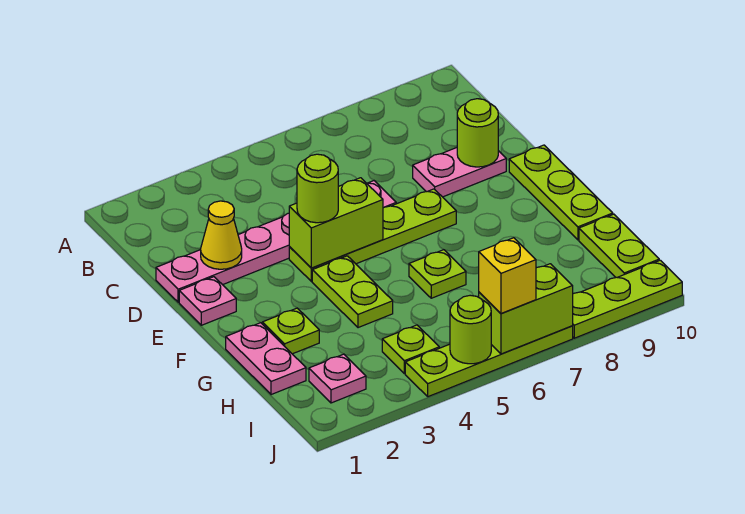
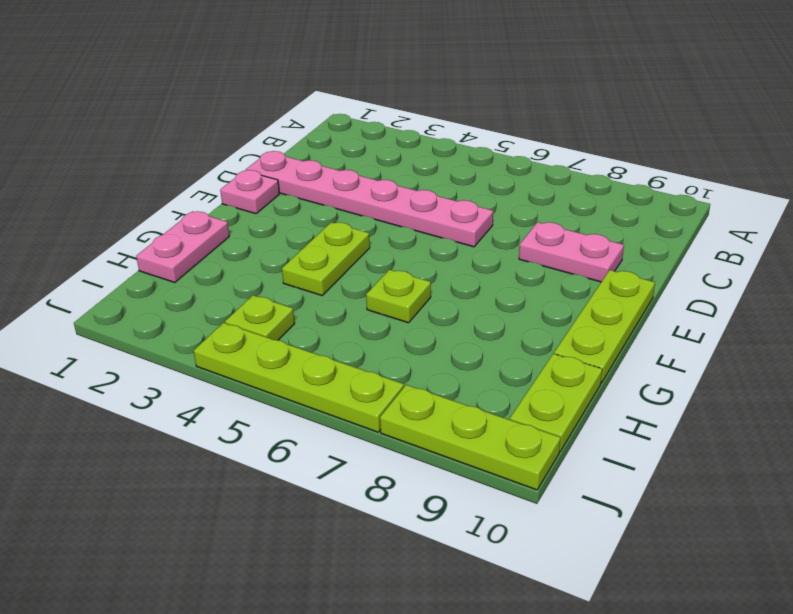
none -> lime 1x4 plate [289,189,456,281]
none -> lime 1x1 plate [262,308,319,354]
none -> pink 1x1 plate [309,354,366,403]

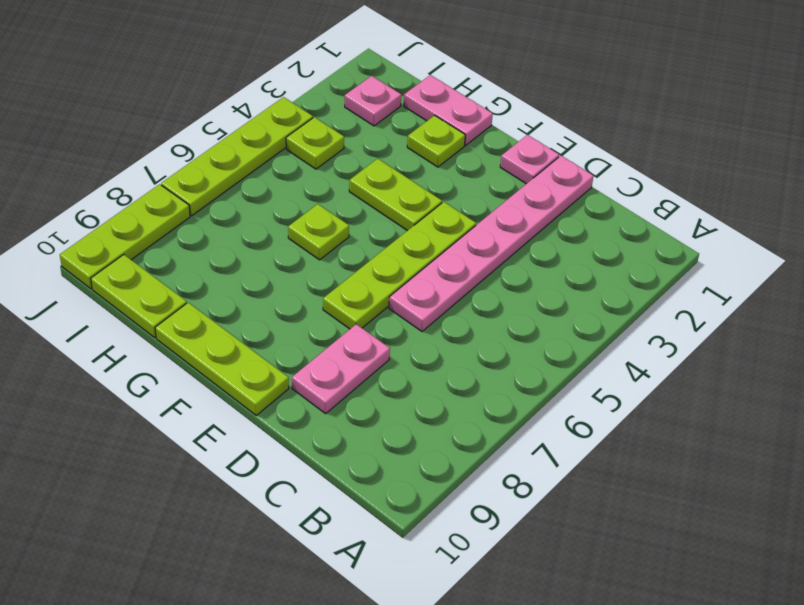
none -> yellow 1x1 cone [201,201,242,269]
none -> lime 1x1 round brick [457,99,498,167]
none -> lime 1x2 brick [289,178,383,268]

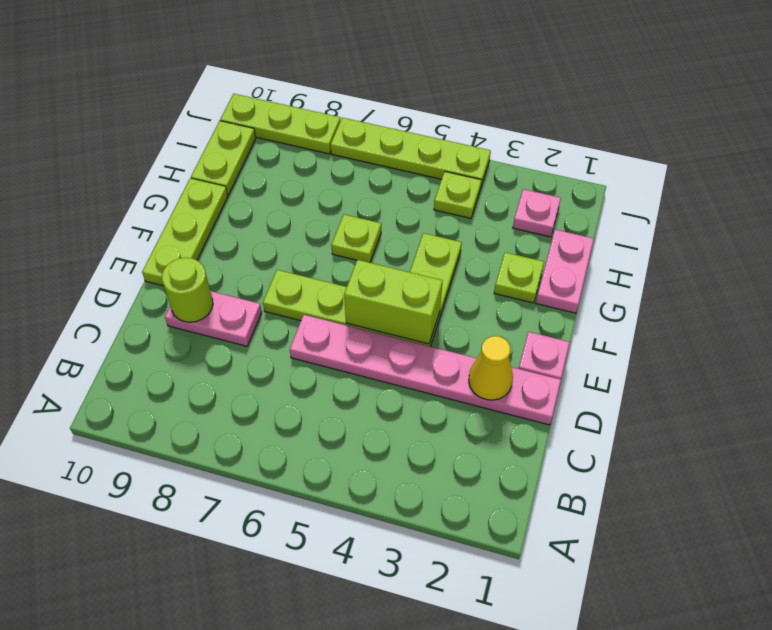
none -> lime 1x1 round brick [450,295,491,364]
none -> lime 1x2 brick [479,264,573,354]
none -> lime 1x1 round brick [297,154,338,223]

